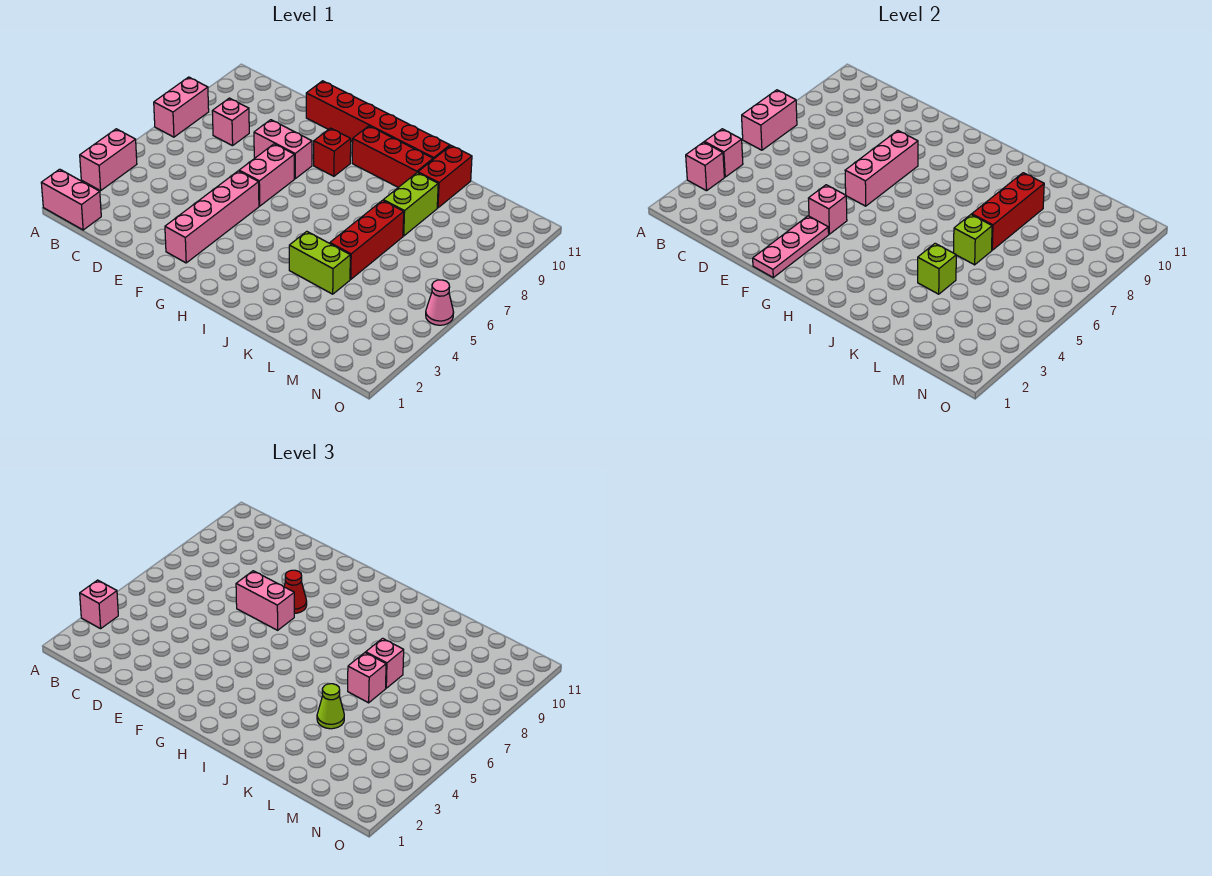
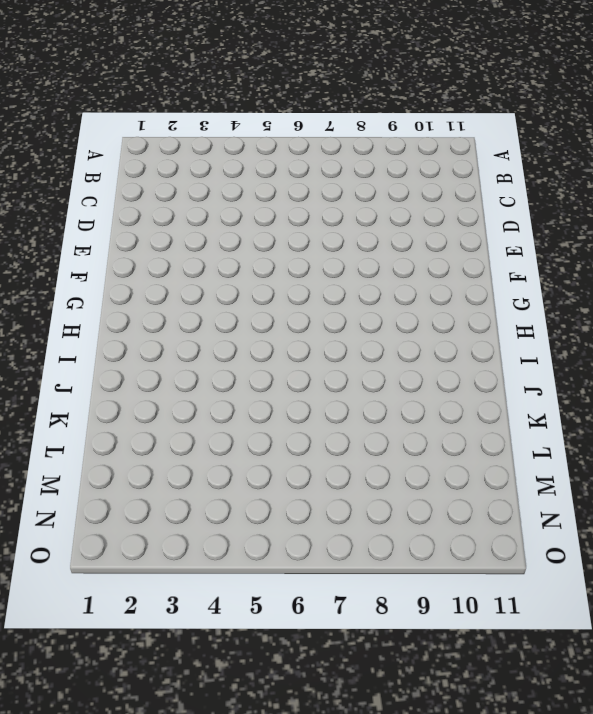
none -> pink 1x2 brick [41,169,101,230]
none -> pink 1x2 brick [80,129,137,191]
none -> pink 1x2 brick [154,77,209,137]
none -> pink 1x1 brick [212,98,249,146]

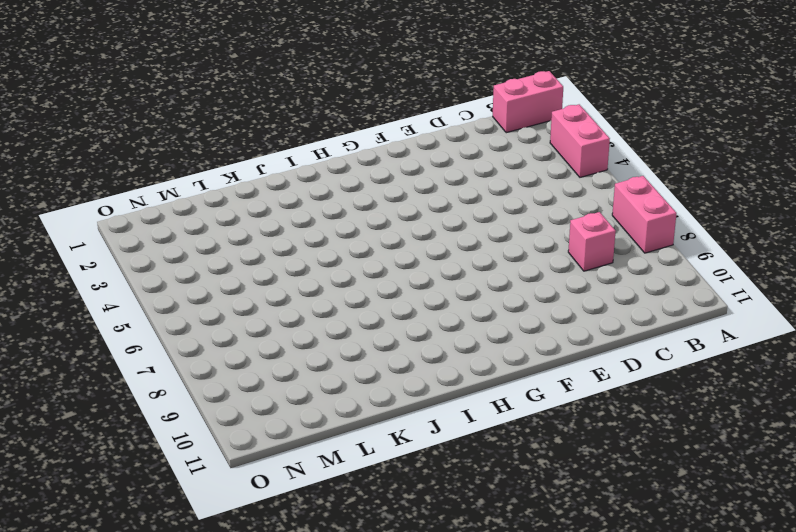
none -> pink 1x2 brick [254,120,312,179]
none -> red 1x6 brick [306,81,450,159]
none -> pink 1x4 brick [165,171,259,263]
none -> pink 1x2 brick [239,144,294,206]

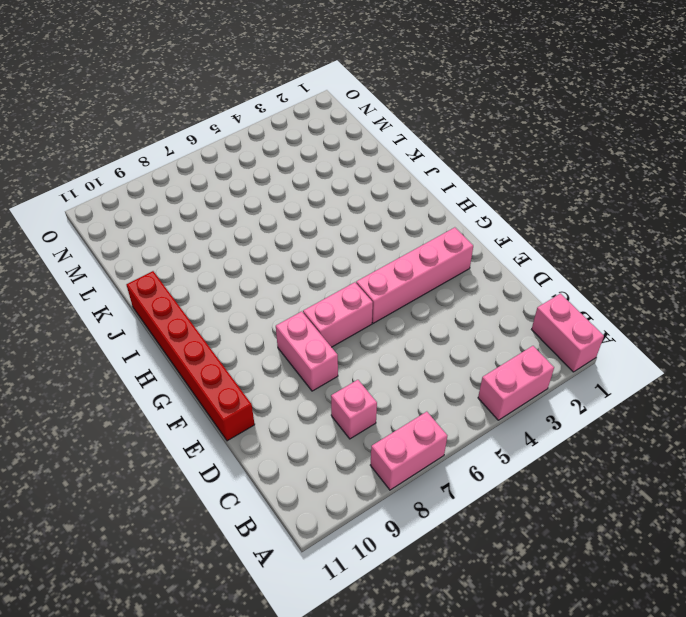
none -> red 1x1 brick [314,128,351,176]
none -> red 1x3 brick [352,126,433,187]
none -> lime 1x2 brick [289,231,350,294]
none -> red 1x3 brick [330,200,404,279]

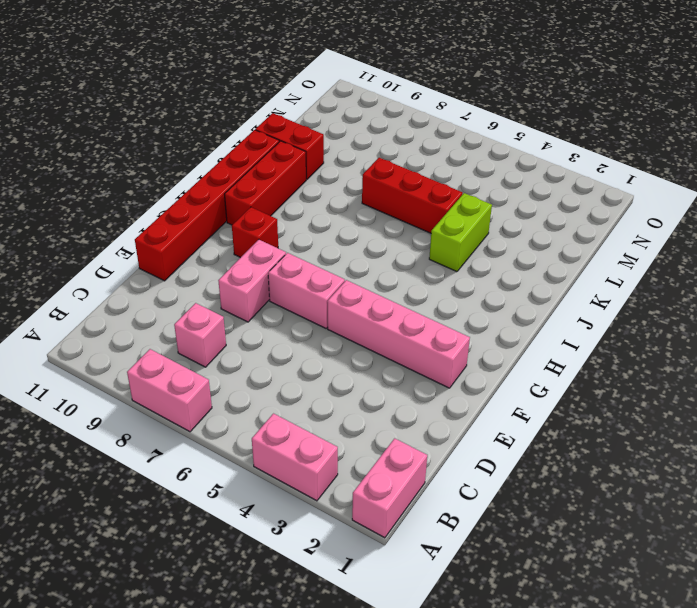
none -> lime 1x2 brick [383,173,438,236]
none -> pink 1x1 cone [426,280,454,325]
none -> pink 1x1 brick [686,142,724,191]
none -> pink 1x1 brick [705,129,743,177]

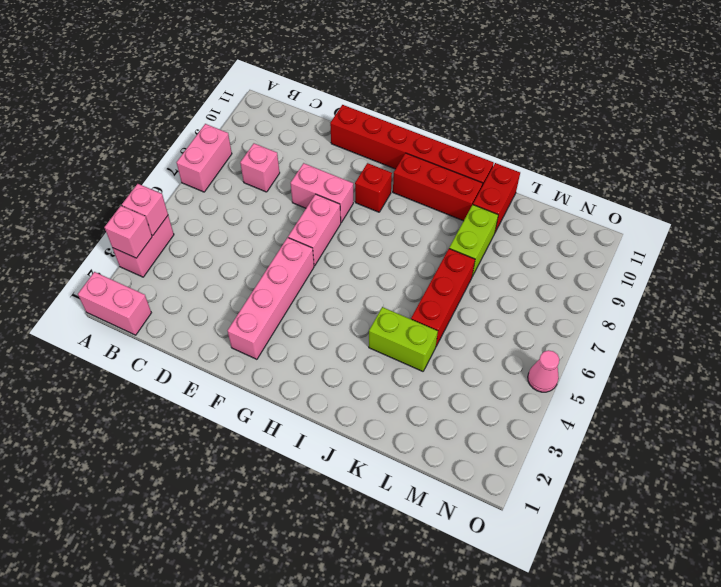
none -> pink 1x2 brick [742,90,797,150]
none -> pink 1x3 plate [753,216,829,277]
none -> pink 1x1 brick [808,185,847,234]
none -> pink 1x3 brick [845,131,918,206]

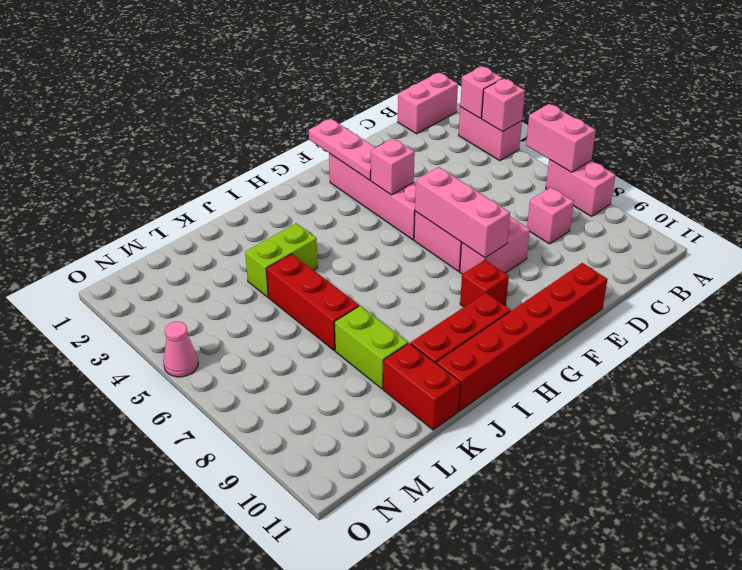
none -> lime 1x1 brick [918,243,956,294]
none -> lime 1x1 brick [954,215,992,265]
none -> red 1x3 brick [972,173,1044,250]
none -> pink 1x1 brick [80,580,118,629]

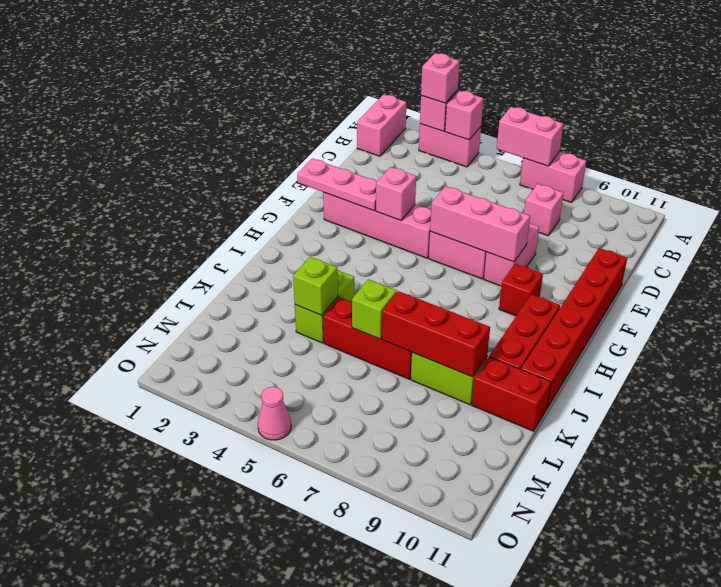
none -> pink 1x2 brick [236,571,294,630]
none -> red 1x1 cone [284,570,307,613]
none -> lime 1x1 cone [317,684,344,729]
none -> pink 1x1 brick [348,653,386,703]

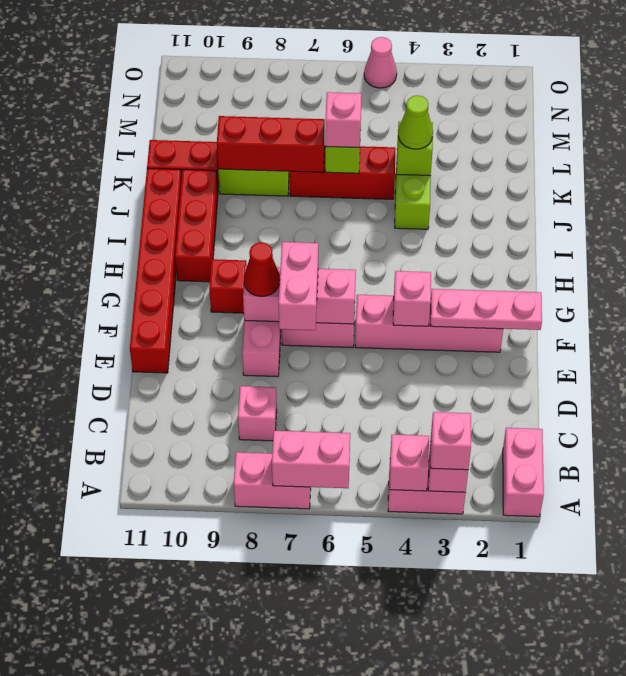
none -> pink 1x1 brick [366,638,404,688]

